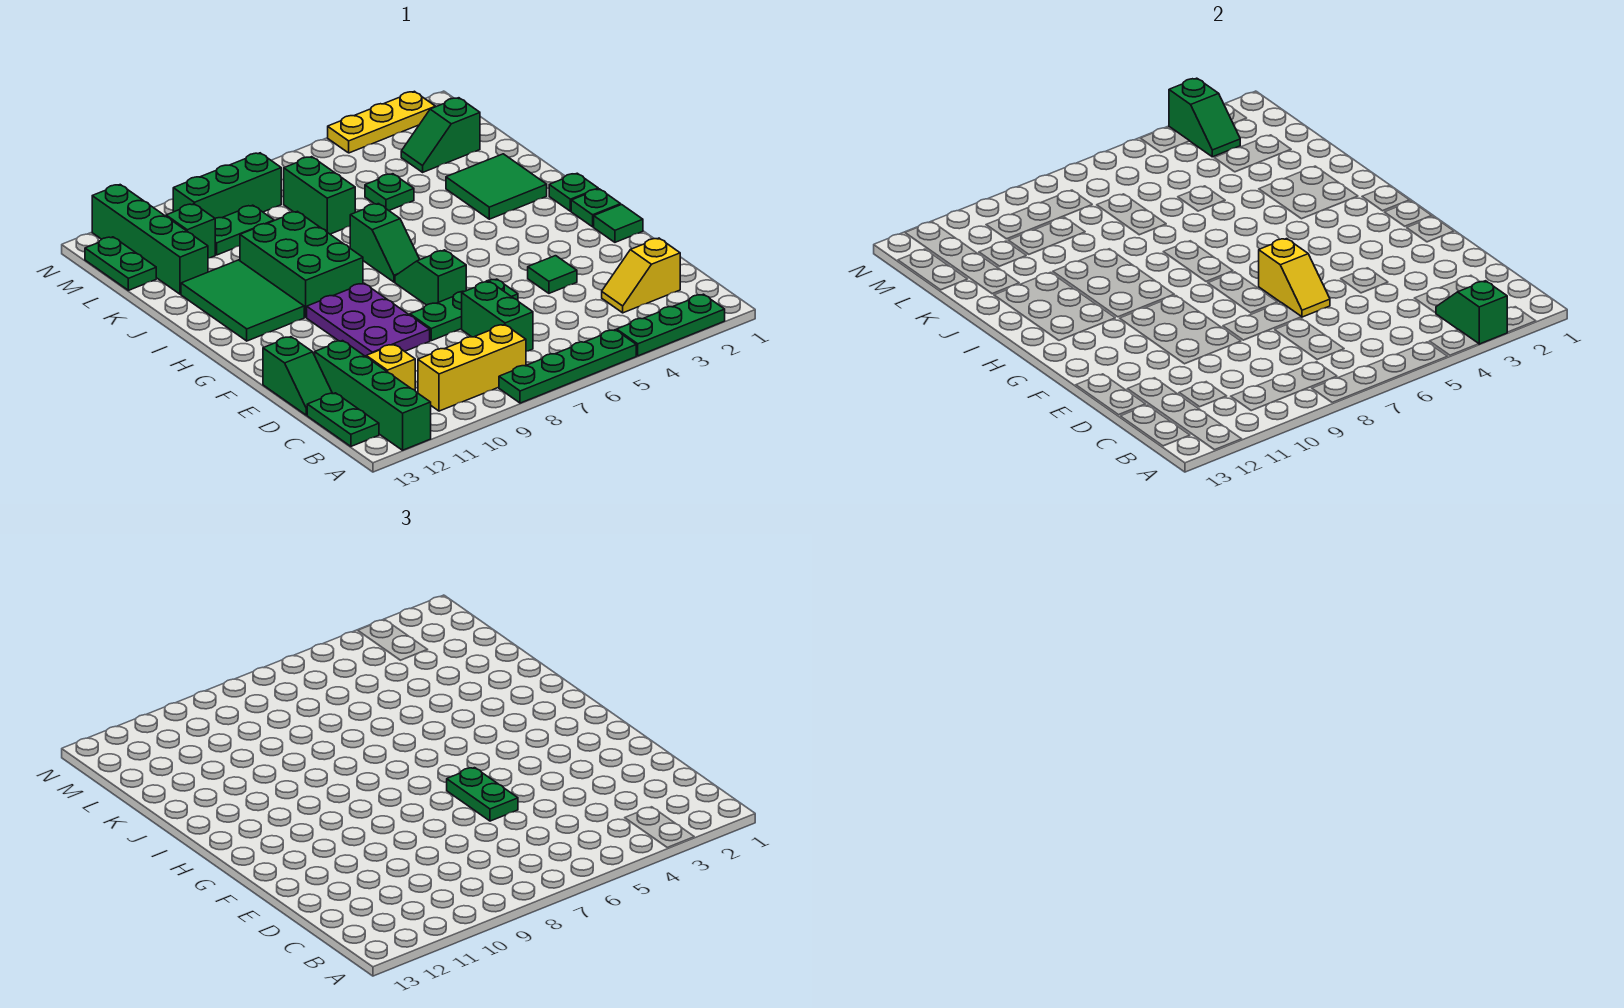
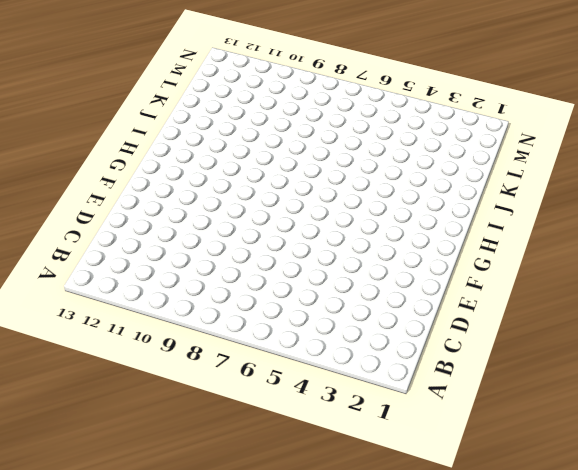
none -> green 1x3 plate [617,294,725,356]
none -> green 1x4 plate [499,330,636,403]
none -> green 1x4 brick [315,341,431,450]
none -> yellow 1x3 brick [418,325,526,411]

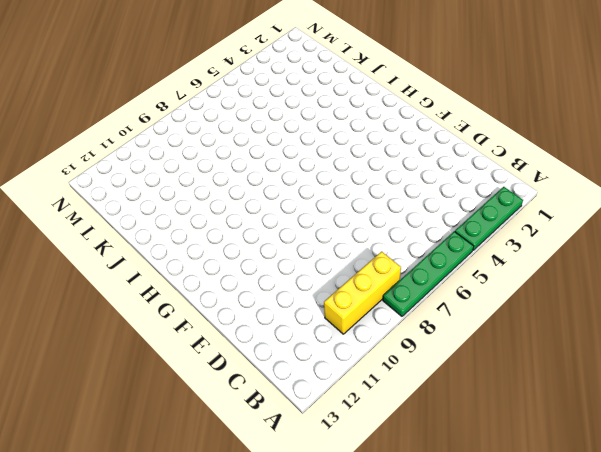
none -> green 1x4 brick [315,341,431,450]
none -> green 1x2 plate [307,393,379,446]
none -> yellow 1x2 slope [602,238,680,313]
none -> green 1x2 brick [462,282,533,351]

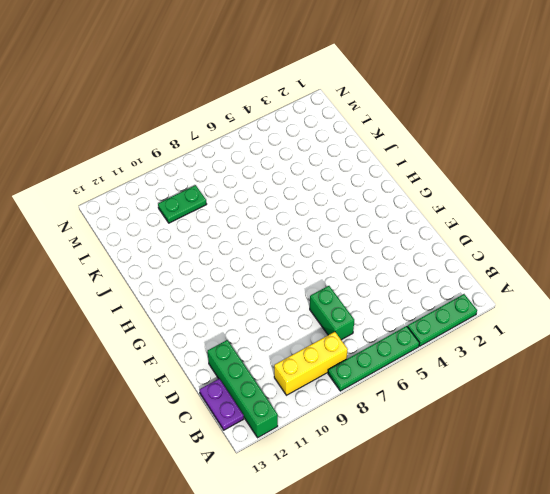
purple 1x2 plate [200,379,244,430] -> green 1x2 plate [307,393,379,446]
none -> yellow 1x2 slope [602,238,680,313]
none -> yellow 1x1 brick [366,344,415,390]
none -> green 1x2 slope [263,337,333,415]
none -> green 1x1 tile [528,256,577,293]

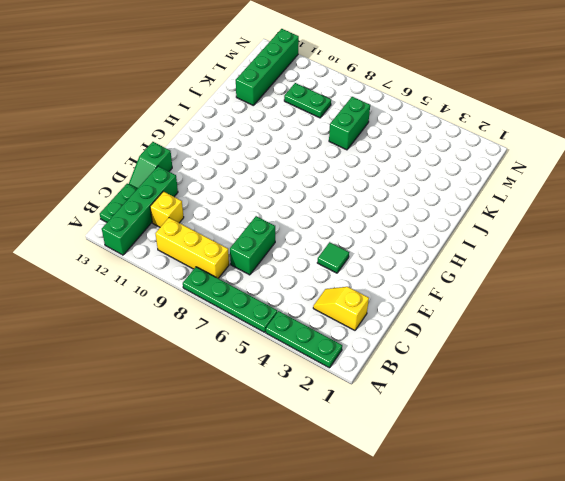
none -> green 1x3 plate [410,279,518,341]
none -> purple 2x3 plate [307,283,430,356]
none -> green 1x1 tile [594,205,643,242]
none -> green 1x2 slope [395,250,466,305]

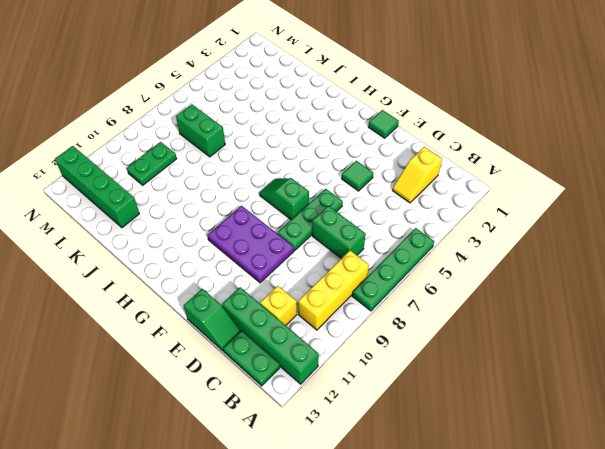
none -> green 1x3 plate [617,294,725,356]
none -> green 1x1 plate [571,189,621,227]
none -> green 1x1 plate [549,173,598,211]
none -> green 1x2 slope [350,204,420,282]

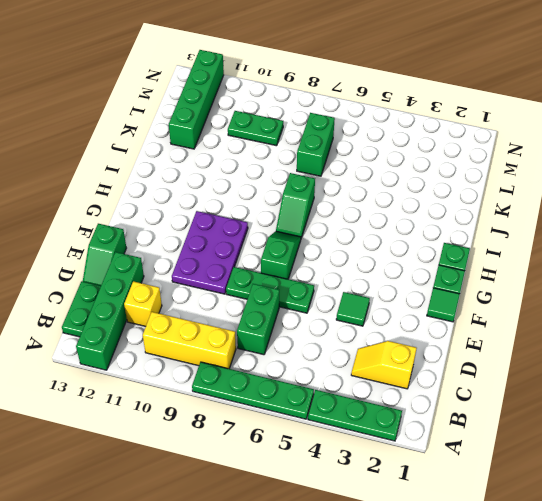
none -> green 2x3 brick [240,211,363,317]
none -> green 2x3 tile [181,260,304,341]
none -> green 2x2 tile [446,154,547,219]
none -> green 1x1 plate [365,174,414,210]

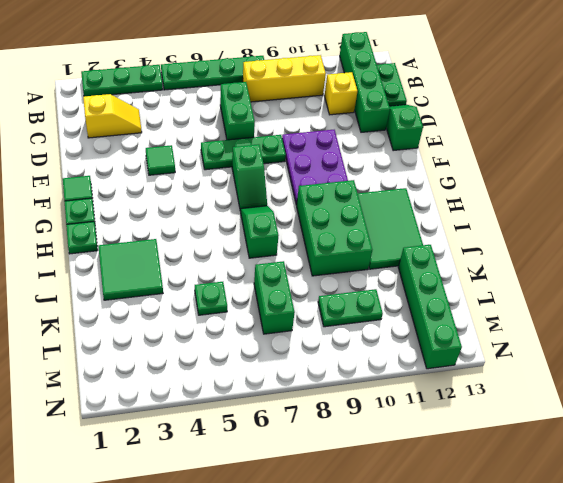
none -> green 1x2 slope [401,98,480,172]
none -> green 1x1 brick [166,204,215,258]
none -> green 1x2 plate [85,237,156,290]
none -> green 1x3 brick [173,153,281,218]

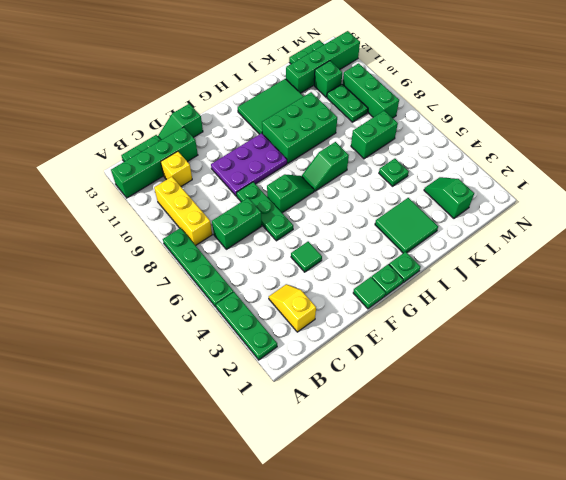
none -> yellow 1x3 plate [328,91,436,153]
none -> green 1x2 slope [1436,281,1507,344]
none -> yellow 1x2 slope [1259,239,1330,317]
none -> green 1x2 slope [1169,78,1240,157]

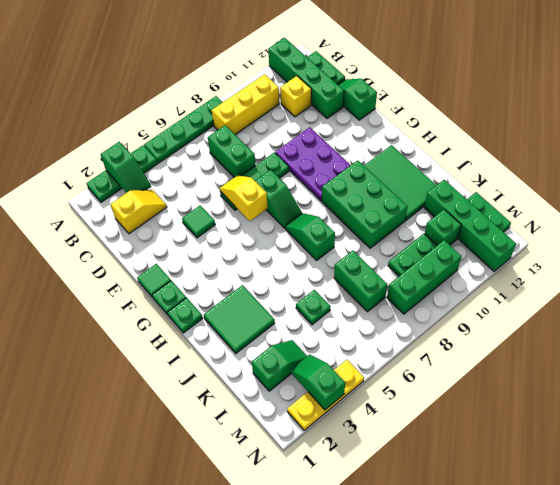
none -> green 1x2 plate [447,768,518,821]

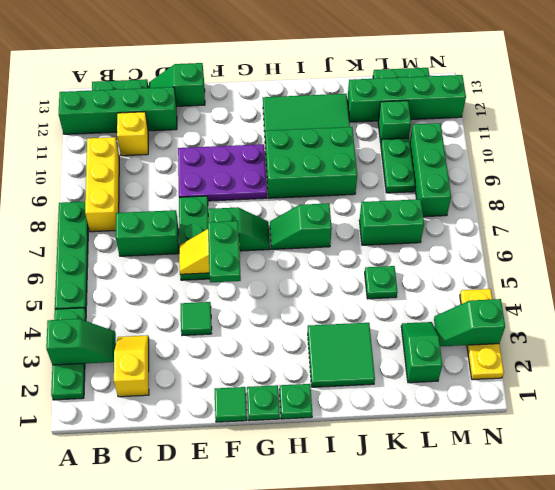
green 1x2 plate [208,221,241,282] -> green 1x2 plate turned to [447,768,518,821]

